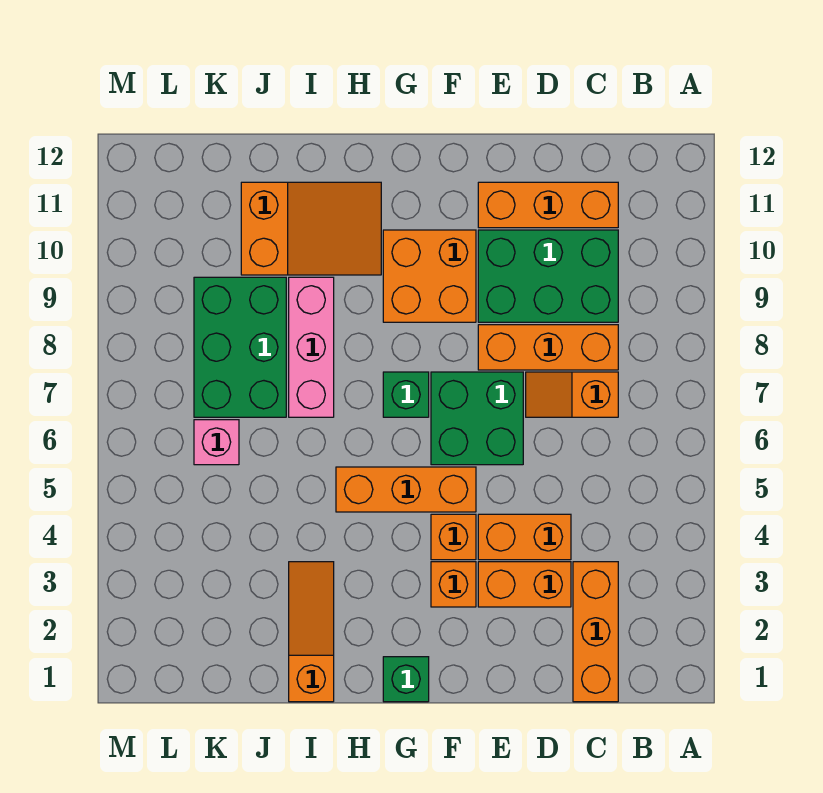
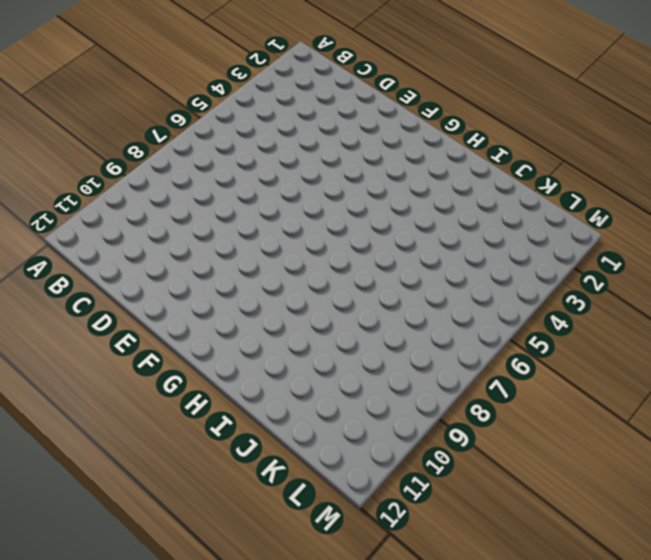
none -> orange 1x3 brick [573,562,618,702]
none -> orange 1x2 slope [526,372,618,417]
none -> orange 1x3 brick [478,325,618,370]

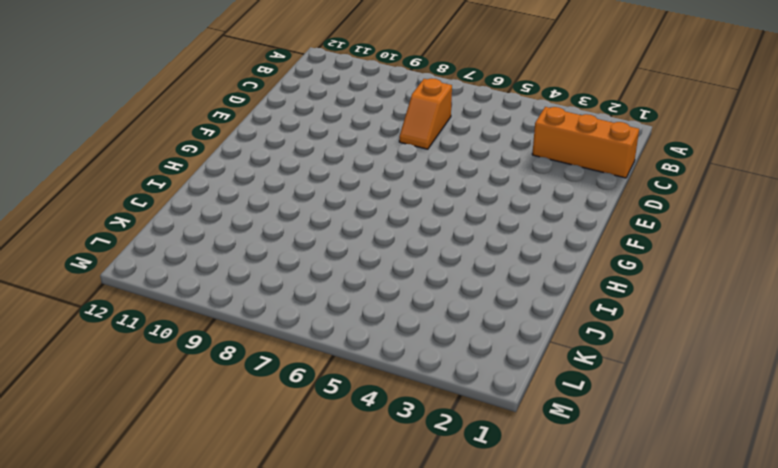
none -> orange 1x3 brick [478,325,618,370]
none -> green 2x3 brick [478,230,618,322]
none -> orange 1x3 brick [478,182,618,228]

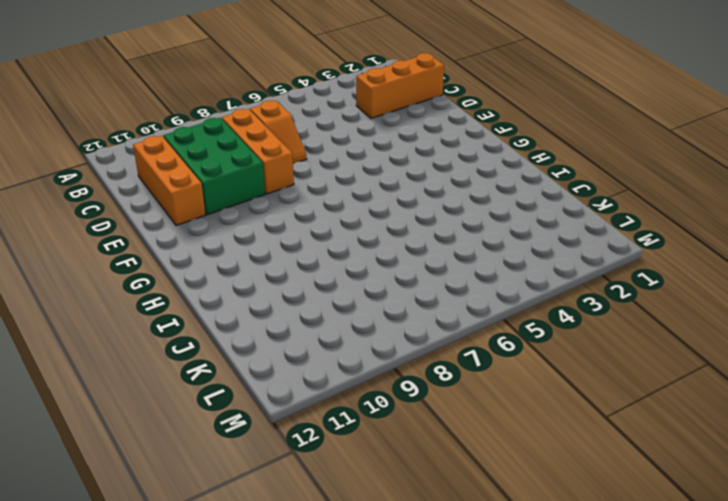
none -> orange 1x2 brick [478,562,571,607]
none -> orange 1x2 brick [478,514,571,560]
none -> green 2x2 brick [431,372,523,465]

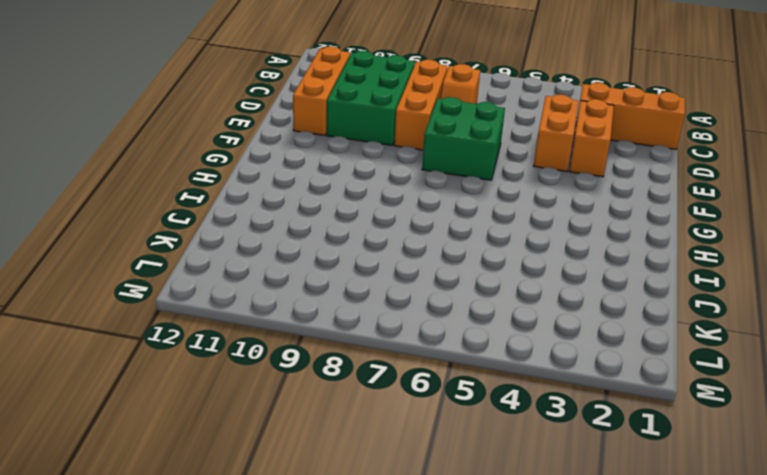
none -> orange 1x1 brick [431,562,476,607]
none -> orange 1x1 brick [431,514,476,560]
none -> orange 1x3 brick [336,467,476,512]

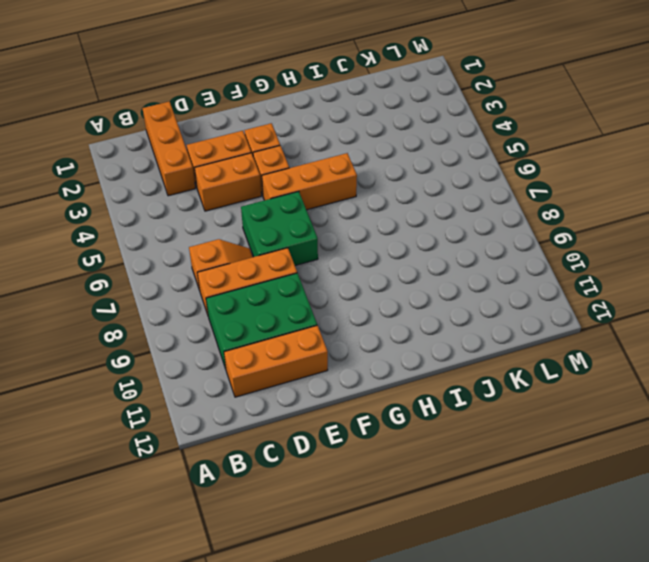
none -> orange 2x2 brick [383,230,476,322]
none -> green 1x1 brick [383,657,429,702]
none -> green 1x1 brick [383,372,429,417]

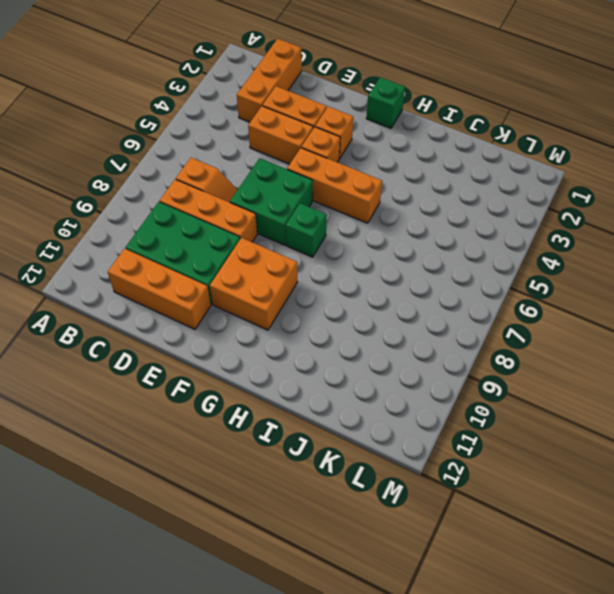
none -> orange 2x3 slope [241,182,381,275]
none -> orange 1x3 slope [289,562,334,702]
none -> pink 1x3 brick [289,277,334,417]

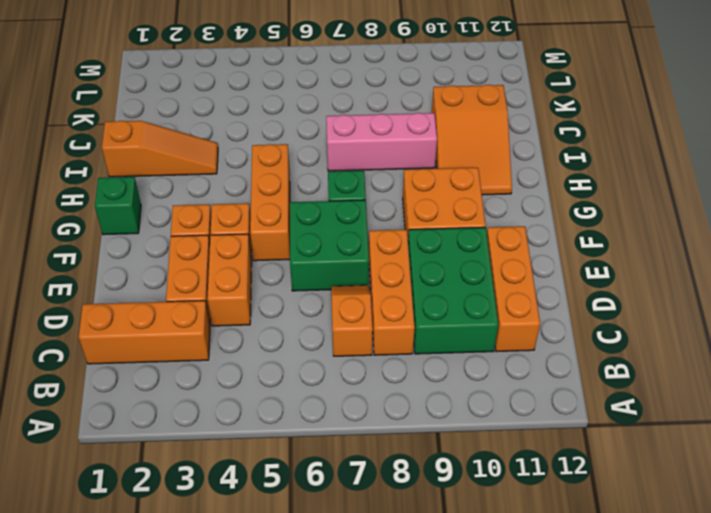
none -> green 2x3 brick [194,277,286,417]
none -> pink 1x1 brick [194,420,239,465]

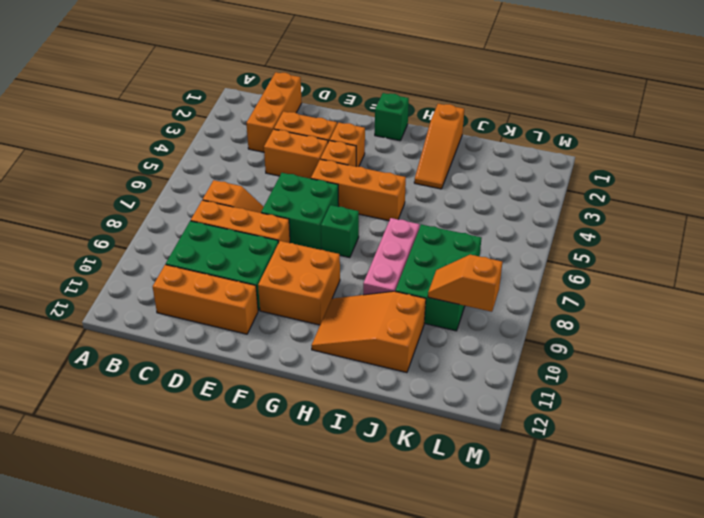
orange 1x2 slope [428,255,502,312] -> none
none -> pink 1x1 brick [194,420,239,465]

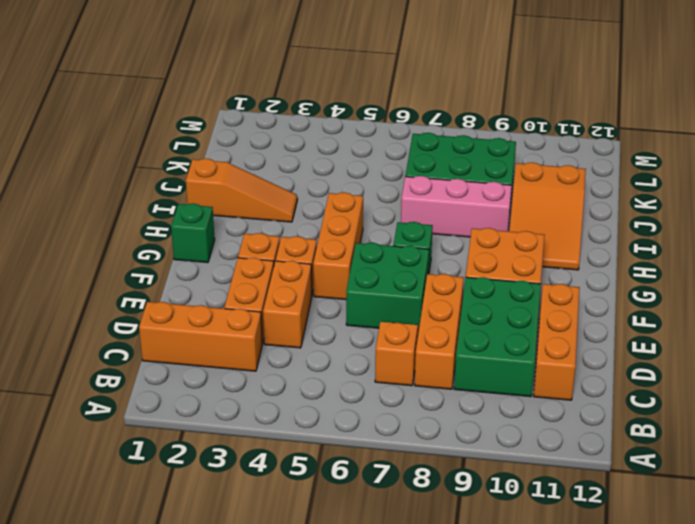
none -> pink 1x1 brick [194,420,239,465]

